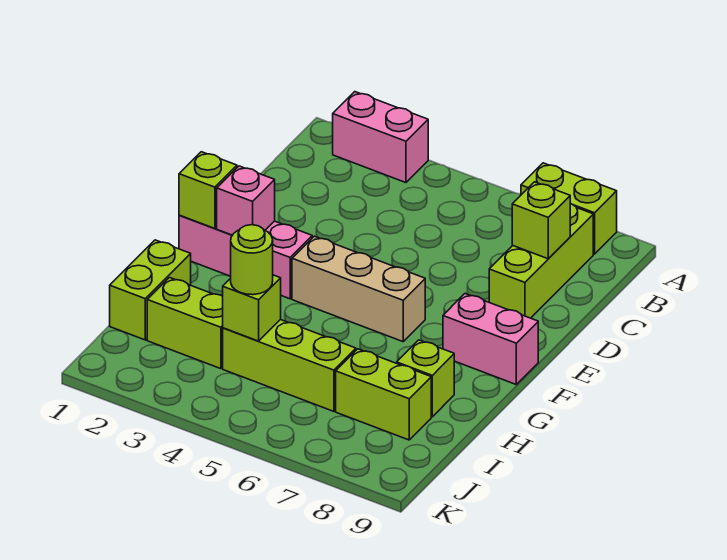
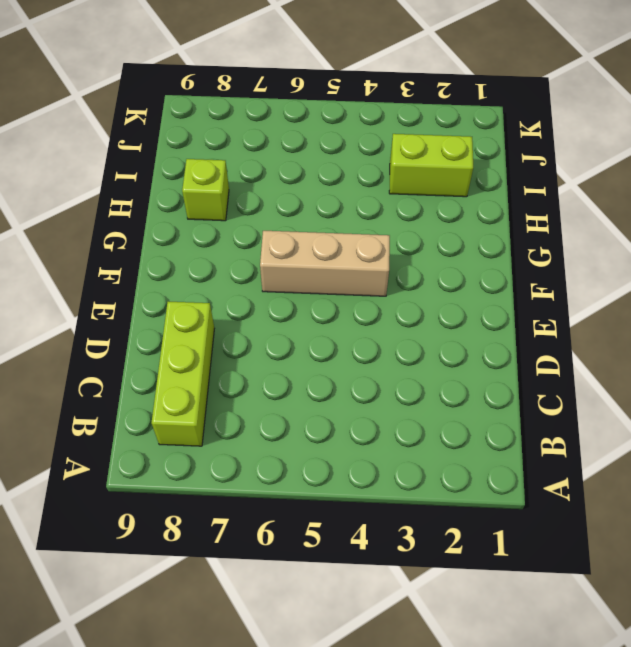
none -> pink 1x2 brick [333,92,428,183]
none -> lime 1x2 brick [521,163,617,254]
none -> pink 1x3 brick [179,215,312,299]

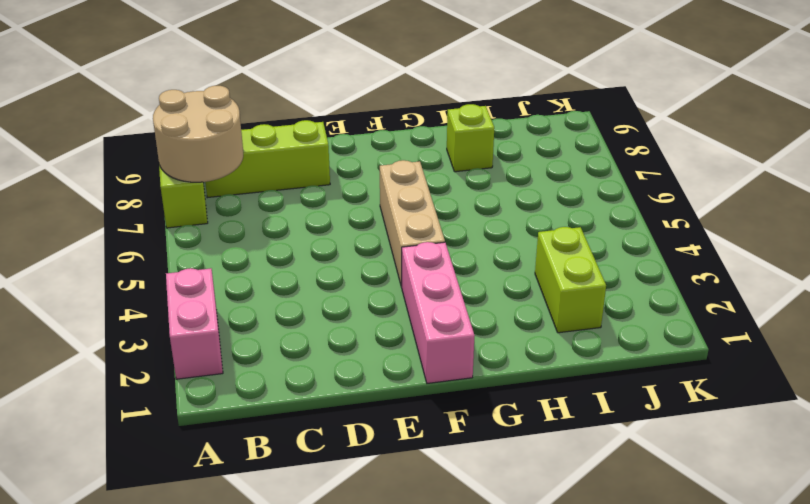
tan 2x2 round brick [153,86,243,182] -> none
none -> pink 1x2 brick [443,294,538,384]
none -> lime 1x2 brick [110,240,191,340]
none -> lime 1x3 brick [223,320,356,411]

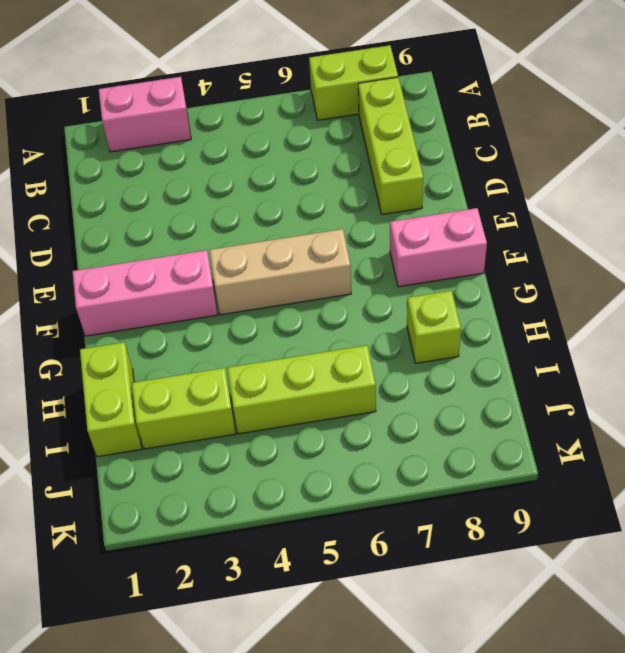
none -> lime 1x2 brick [336,349,431,440]
none -> lime 1x1 brick [512,182,570,259]
none -> lime 1x1 brick [179,152,237,228]

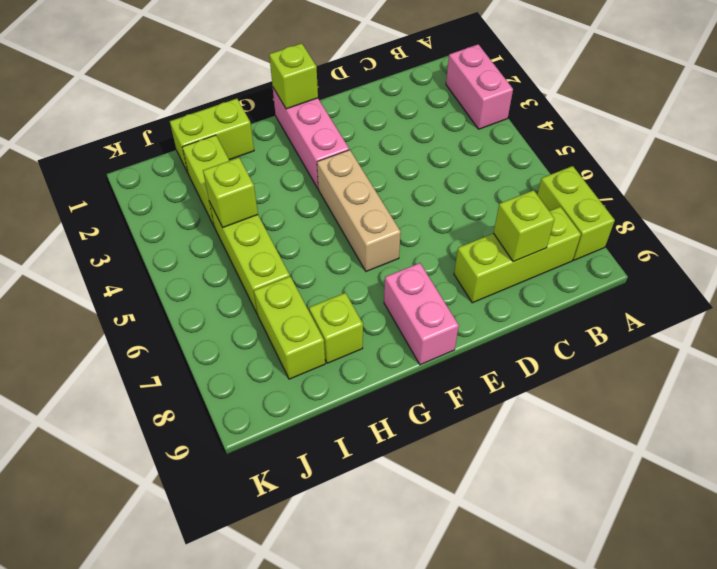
none -> pink 1x1 brick [217,166,275,235]
none -> lime 1x1 round brick [230,225,273,295]

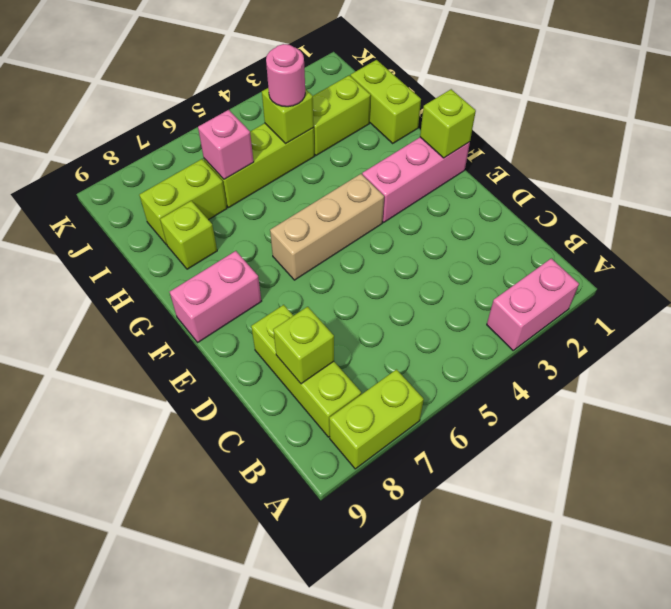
pink 1x1 round brick [266,44,305,107] -> lime 1x1 round brick [230,225,273,295]
pink 1x1 brick [198,110,254,179] -> pink 1x1 brick moved to [217,166,275,235]

